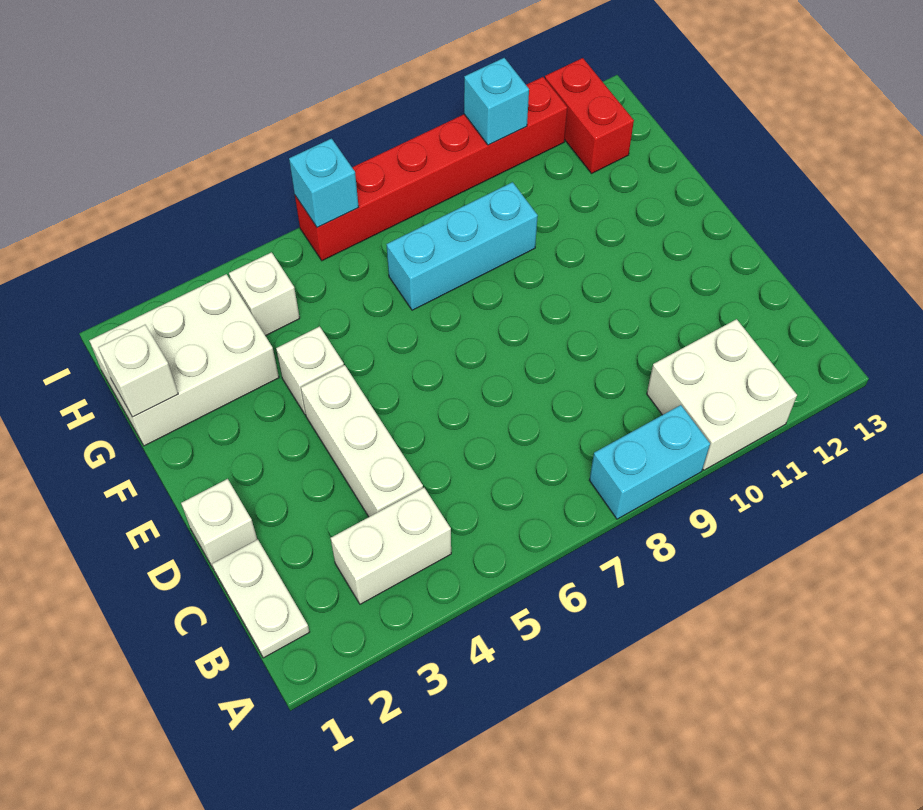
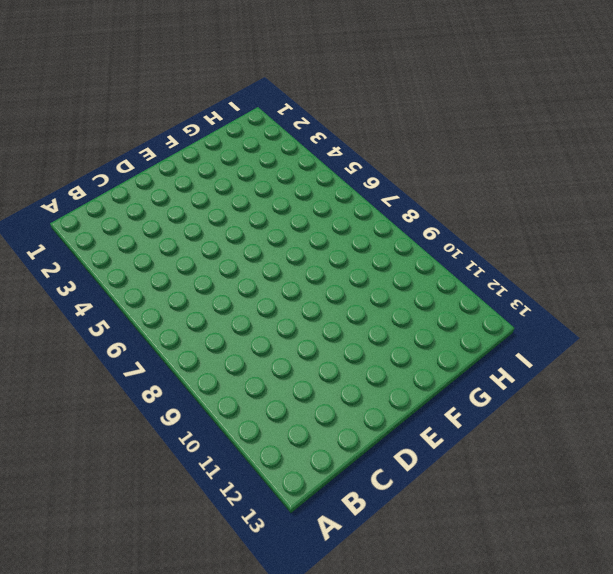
none -> cyan 1x2 brick [589,405,710,519]
none -> white 2x2 brick [647,319,797,470]
none -> white 1x2 plate [212,539,310,658]

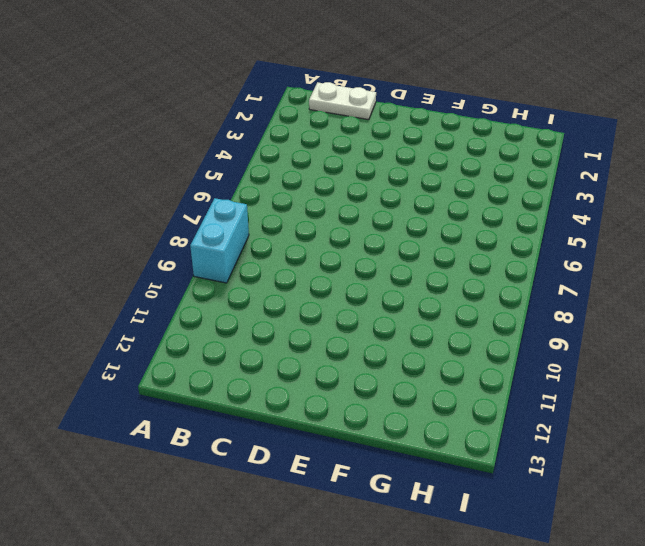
none -> white 2x2 brick [647,319,797,470]
none -> white 1x2 brick [331,488,451,604]
none -> white 1x3 brick [301,365,423,517]

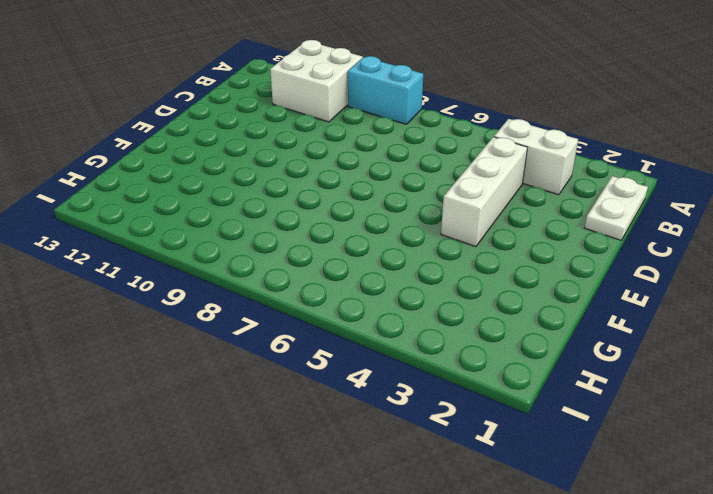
none -> white 1x1 brick [181,479,257,568]
none -> white 1x1 brick [276,326,344,415]
none -> white 2x3 brick [89,274,279,446]

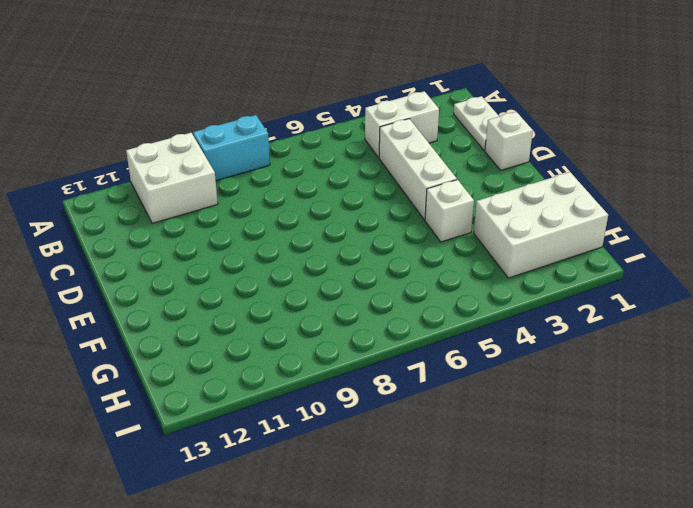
none -> cyan 1x3 brick [387,182,538,310]
none -> white 1x1 brick [229,252,300,336]
none -> red 1x2 brick [545,58,634,173]

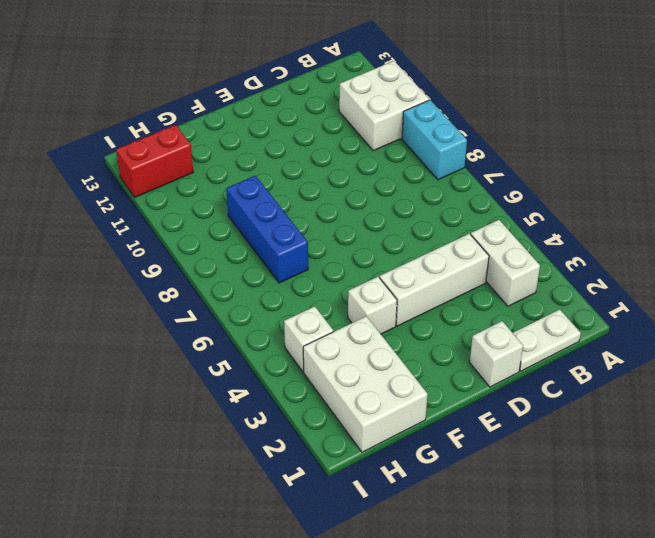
blue 1x3 brick [226,176,308,283] -> cyan 1x3 brick [387,182,538,310]
none -> red 1x6 brick [295,77,567,261]
none -> white 1x1 brick [98,325,178,417]
none -> cyan 1x1 brick [289,139,359,228]

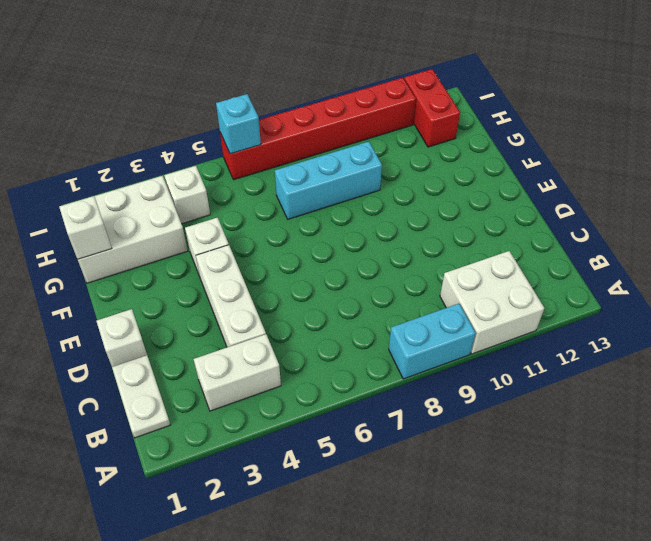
none -> cyan 1x1 brick [464,58,529,145]

